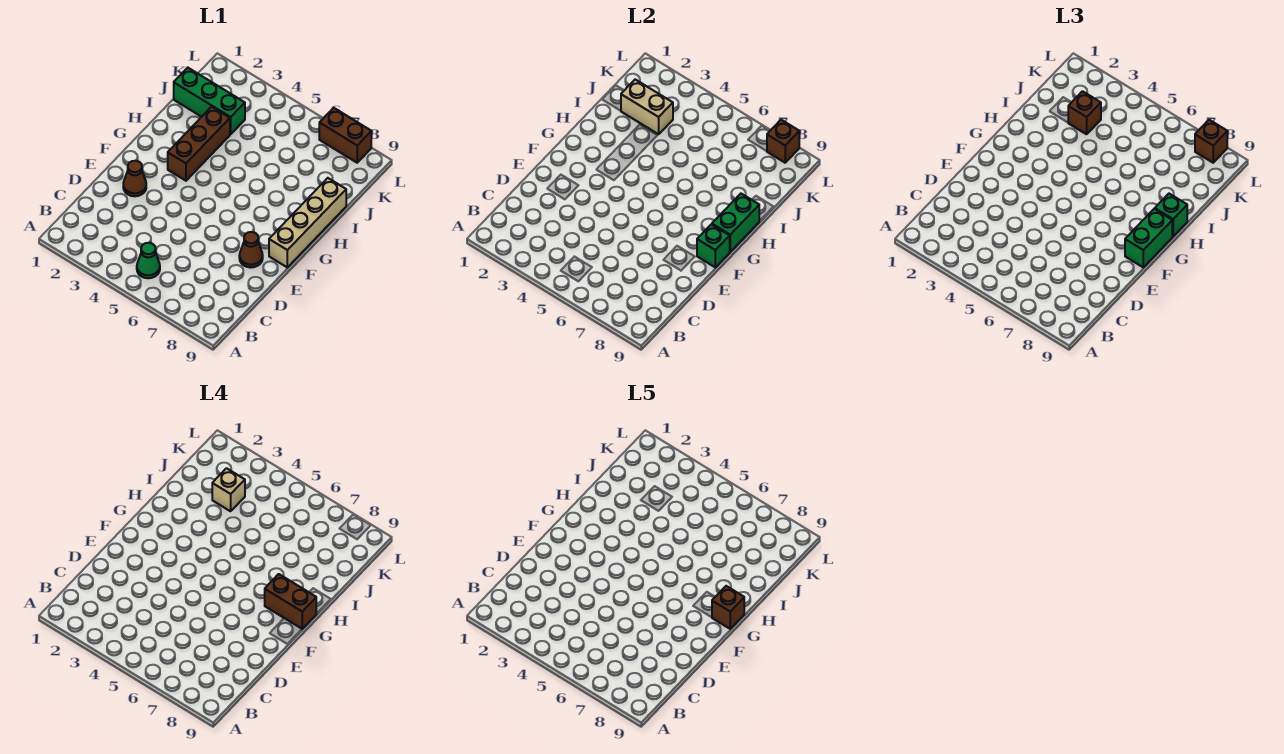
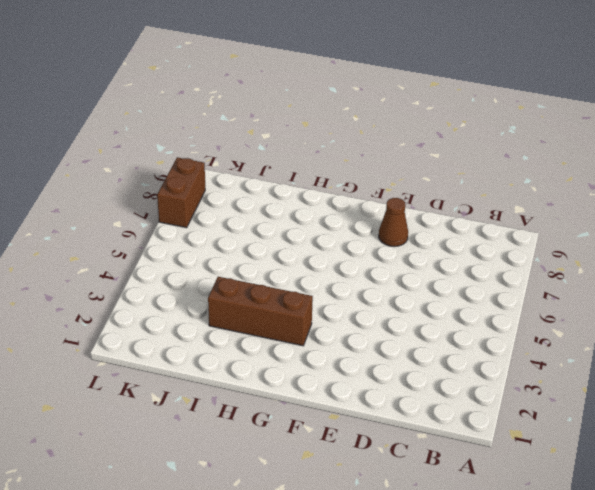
none -> green 1x1 cone [137,243,160,278]
none -> brown 1x1 cone [123,161,146,196]
none -> tan 1x4 brick [269,178,346,267]

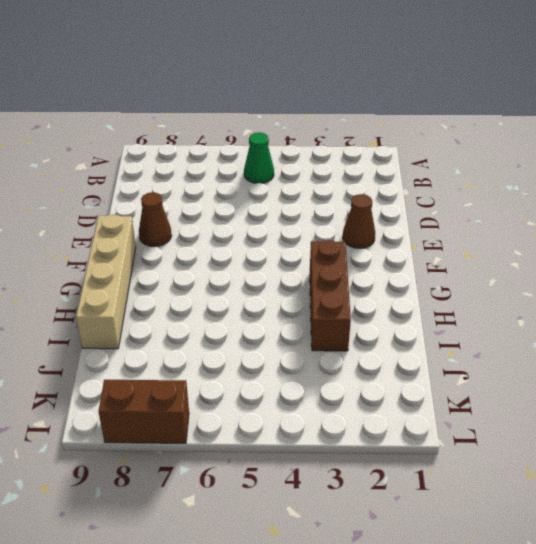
none -> green 1x3 brick [174,68,245,134]
none -> green 1x1 brick [697,224,730,267]
none -> green 1x2 brick [712,194,759,252]

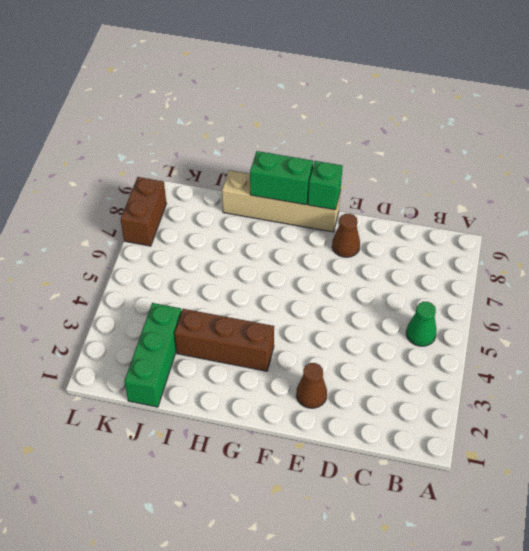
none -> tan 1x2 brick [621,80,673,134]
none -> brown 1x1 brick [767,120,799,163]
none -> green 1x2 brick [1125,209,1173,267]

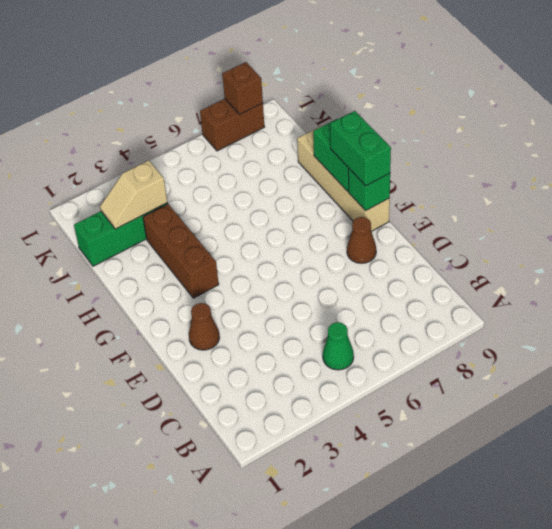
tan 1x2 slope [100,160,167,229] -> tan 1x2 brick [621,80,673,134]
none -> green 1x1 brick [1155,194,1187,236]
none -> brown 1x1 brick [1068,91,1101,134]
none -> brown 1x1 brick [1195,120,1227,163]

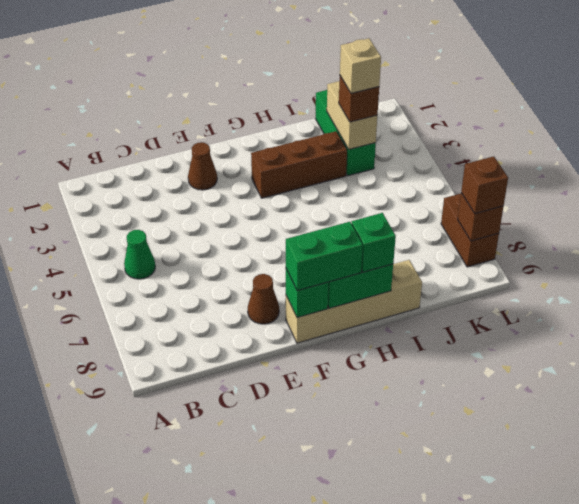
none -> brown 1x2 brick [265,574,316,629]
none -> brown 1x1 brick [712,586,744,629]

